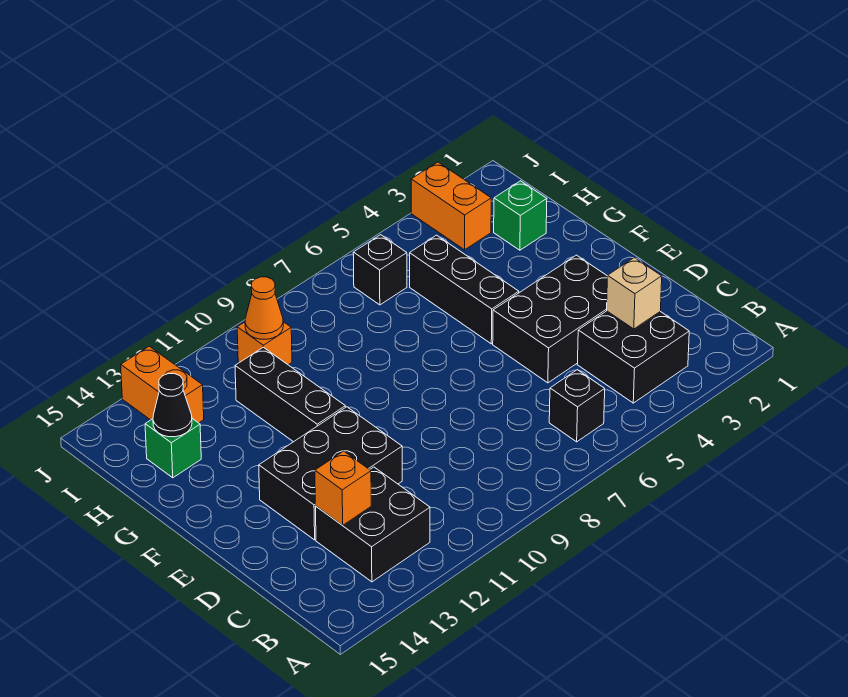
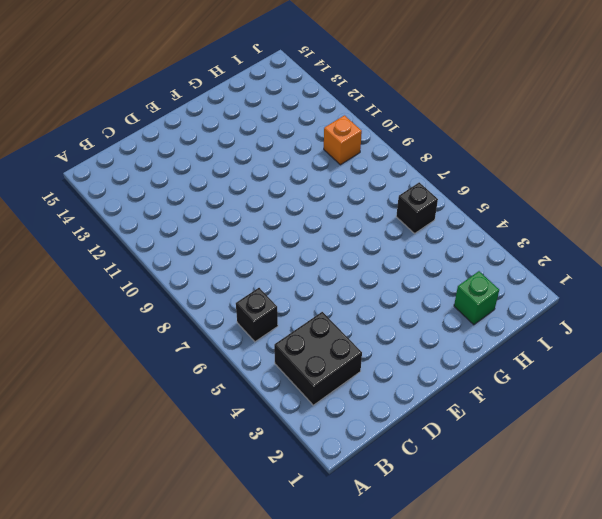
none -> black 2x2 brick [315,467,430,582]
none -> black 2x3 brick [493,255,607,383]
none -> black 2x3 brick [259,407,402,540]

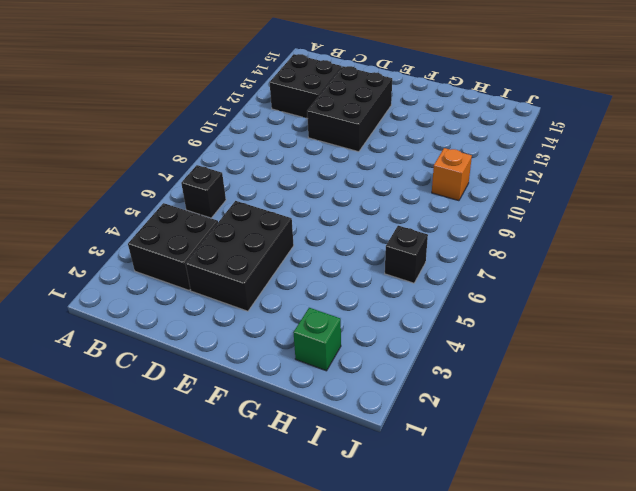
none -> black 1x3 brick [410,235,519,344]
none -> black 1x3 brick [235,347,346,442]
none -> green 1x1 brick [145,419,201,478]

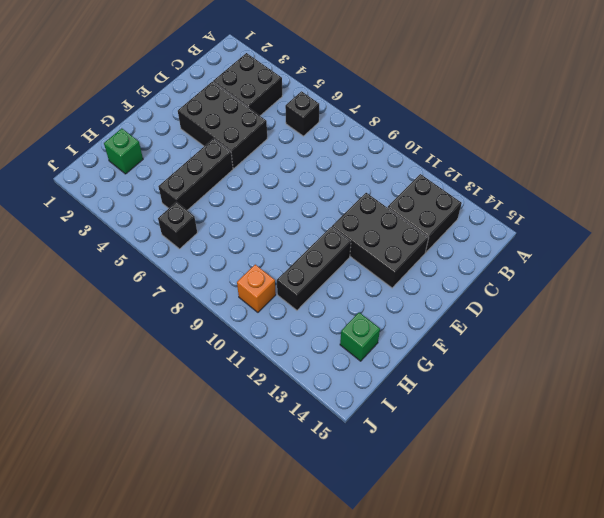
none -> orange 1x2 brick [411,162,491,250]
none -> orange 1x2 brick [121,346,204,423]
none -> tan 1x1 brick [607,258,662,329]

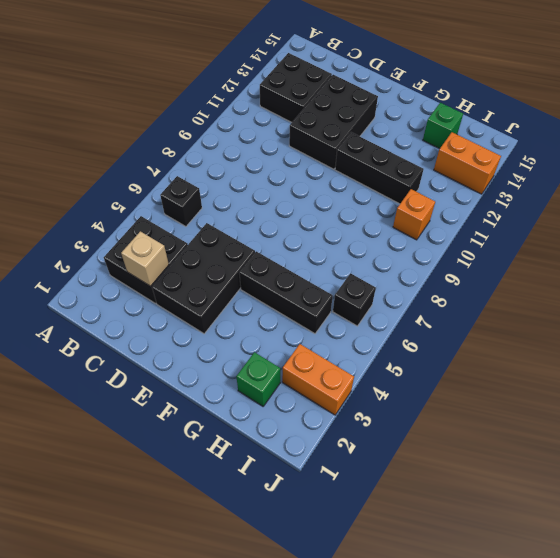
none -> orange 1x1 brick [315,451,371,525]
none -> black 1x1 cone [153,374,192,437]
none -> orange 1x1 cone [245,277,283,339]

